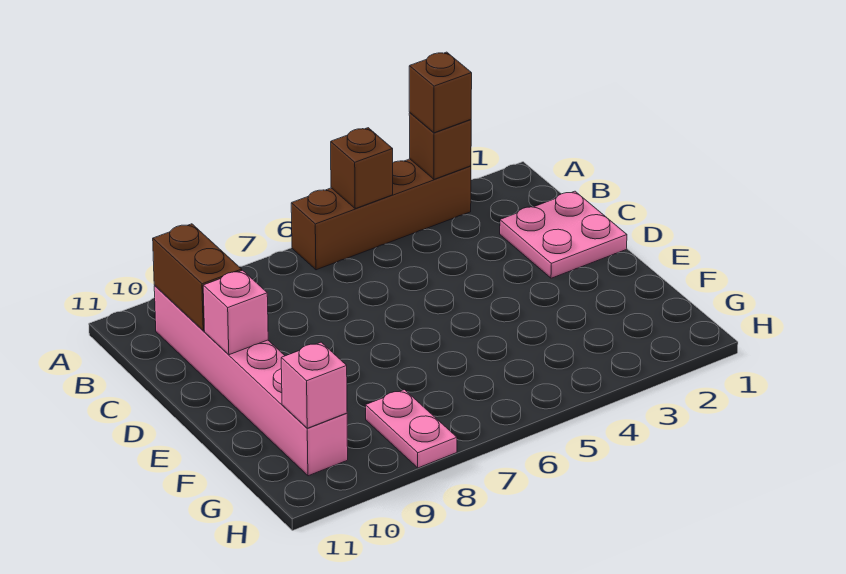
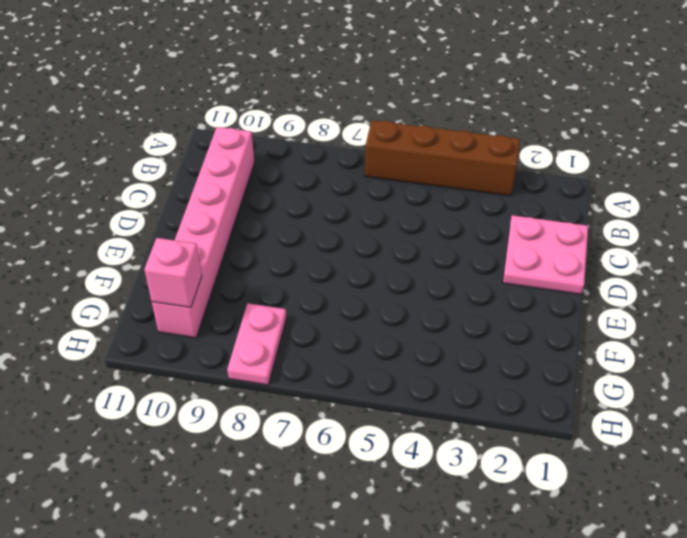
none -> brown 1x1 brick [409,113,471,179]
none -> brown 1x1 brick [331,128,393,209]

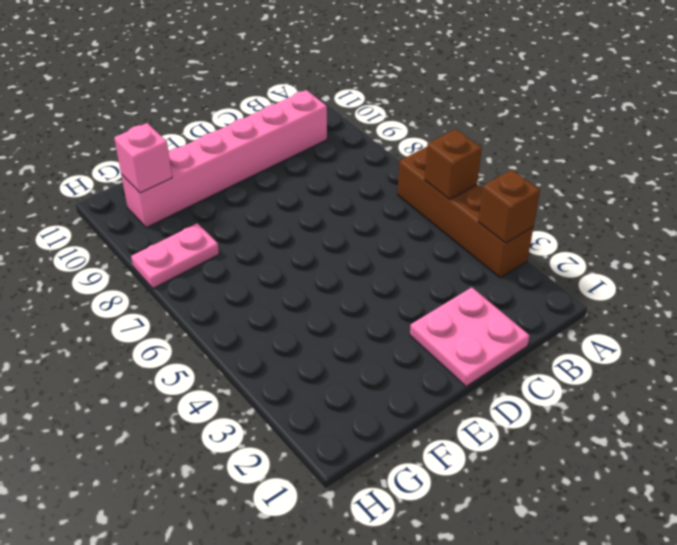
none -> brown 1x2 brick [153,224,242,331]
none -> pink 1x1 brick [203,270,268,355]

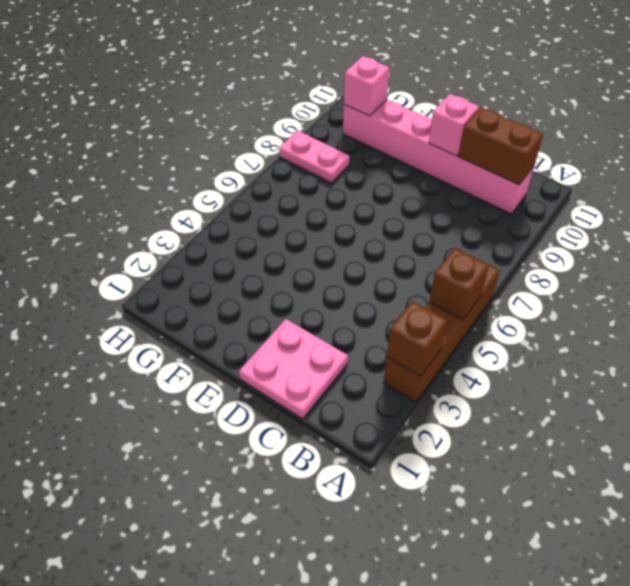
none -> brown 1x1 brick [409,52,472,133]

